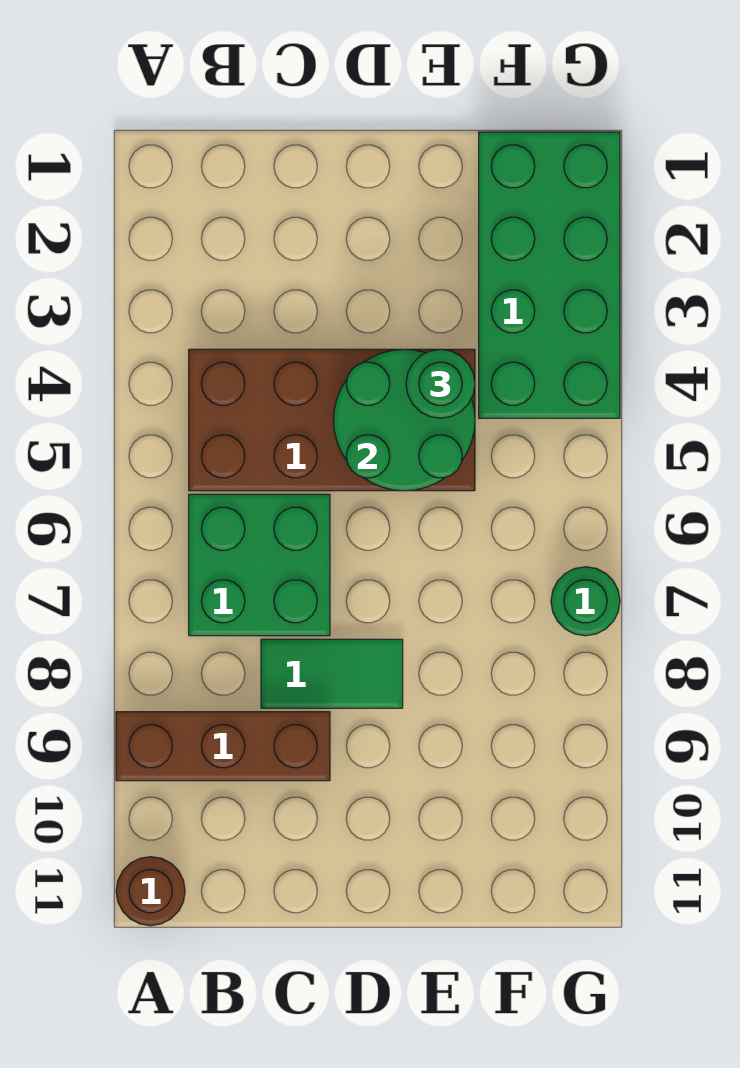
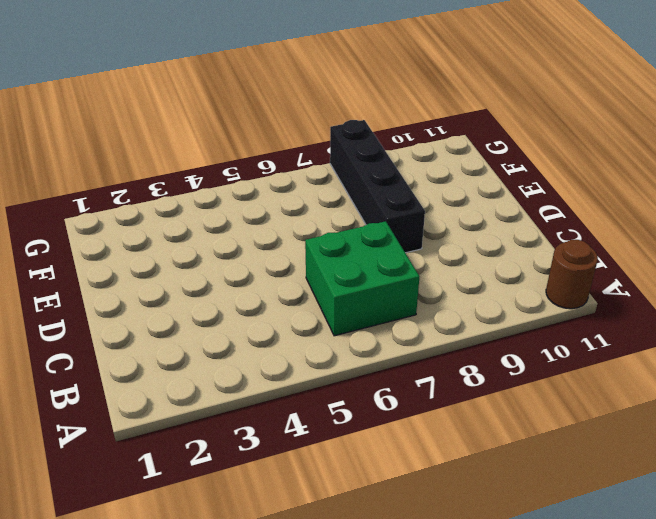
black 1x4 brick [330,120,425,253] -> green 1x2 tile [261,639,403,708]
none -> brown 1x3 brick [116,712,330,781]
none -> brown 2x4 brick [189,349,475,491]

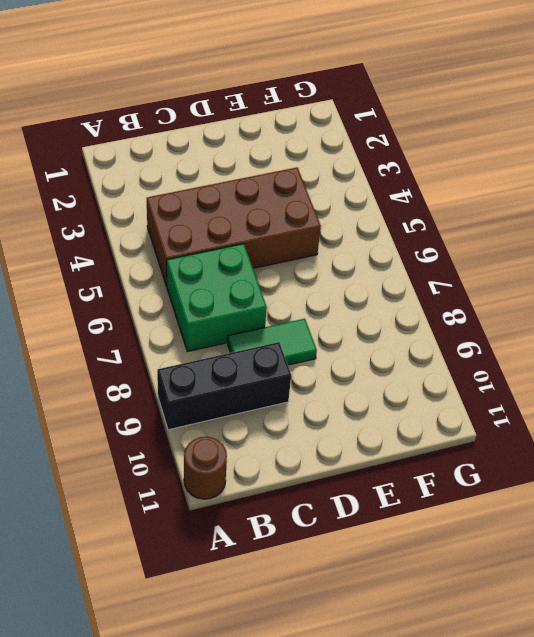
black 1x3 brick [157,342,291,430] -> brown 1x3 brick [116,712,330,781]
none -> green 2x4 brick [479,132,620,418]
none -> green 1x1 round brick [551,567,620,636]

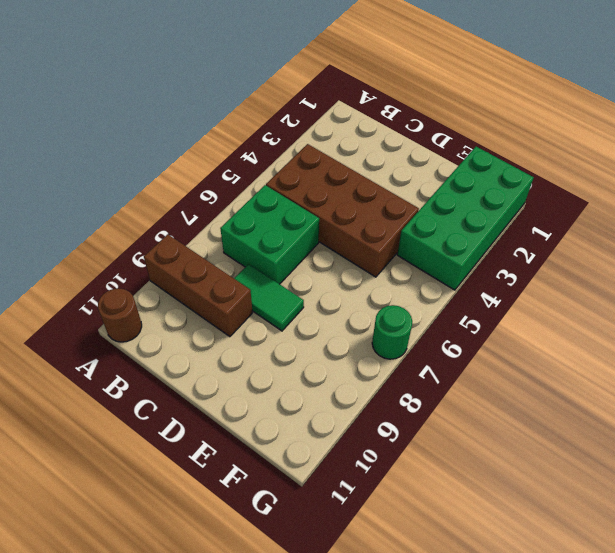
none -> green 2x2 round brick [334,349,475,491]
none -> green 1x1 round brick [406,349,475,418]

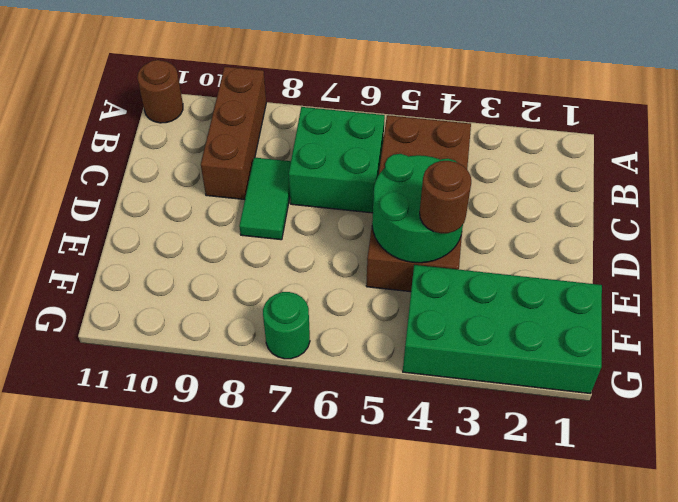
brown 1x1 round brick [420,161,471,233] -> green 1x1 round brick [406,349,475,418]

